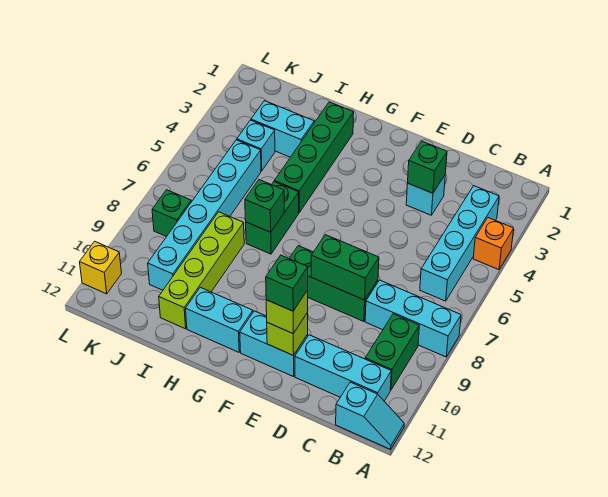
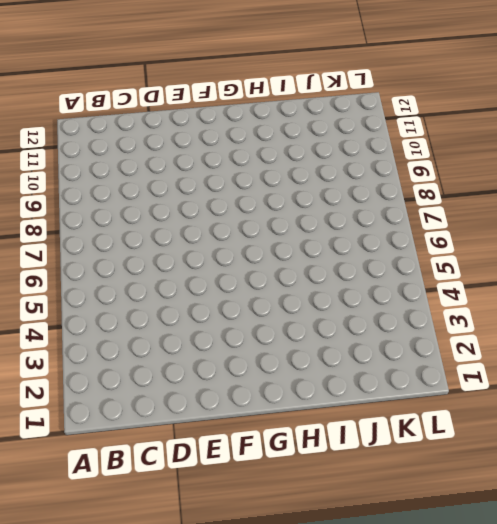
none -> orange 1x1 brick [473,218,514,270]
none -> cyan 1x3 brick [365,280,461,357]
none -> cyan 1x2 slope [336,382,404,449]

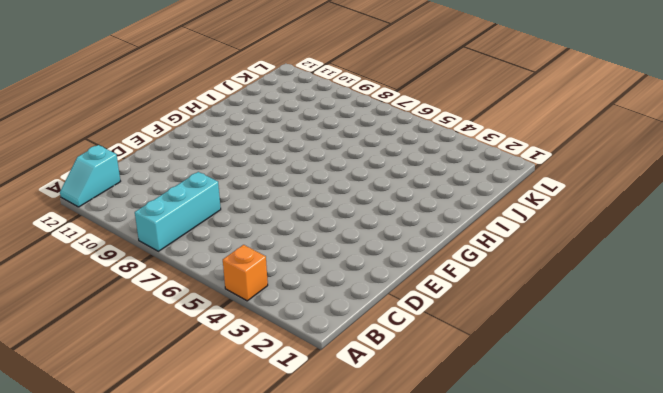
none -> cyan 1x4 brick [420,186,499,301]
none -> green 1x2 brick [365,314,419,390]
none -> cyan 1x3 brick [295,335,391,401]

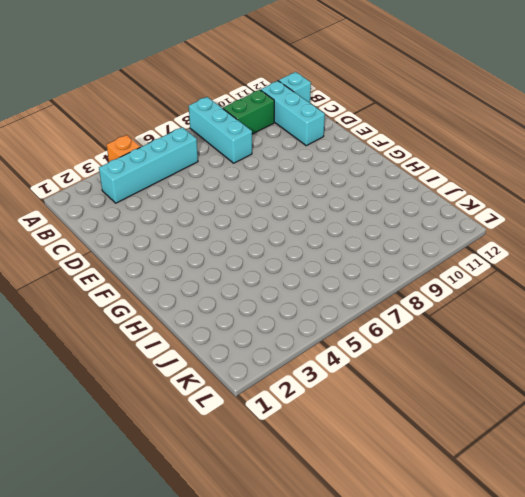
none -> cyan 1x1 brick [406,175,445,215]
none -> green 1x3 brick [289,246,378,321]
none -> cyan 1x2 brick [240,311,308,377]

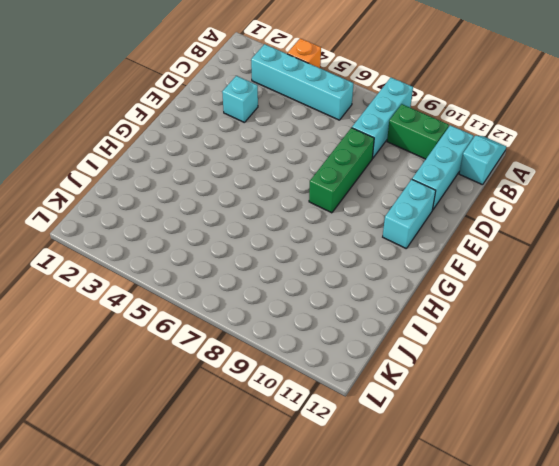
none -> cyan 1x2 brick [186,287,253,352]
none -> green 1x4 brick [274,102,354,212]
none -> green 1x2 brick [246,182,299,254]

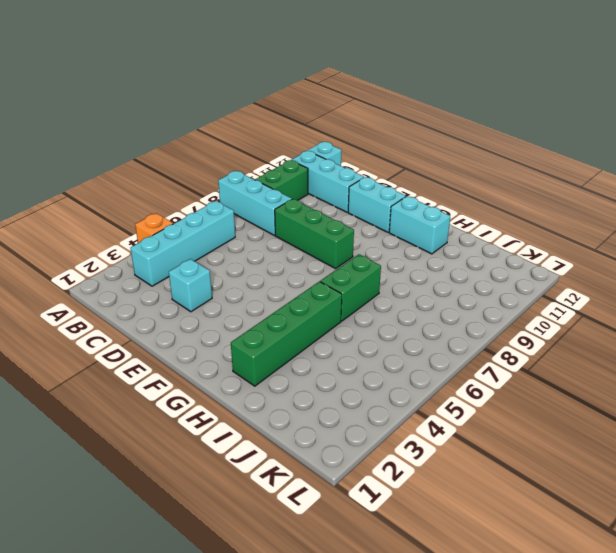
none -> cyan 1x2 brick [251,101,314,157]
none -> lime 1x4 brick [159,212,244,329]
none -> cyan 1x1 brick [237,120,275,171]

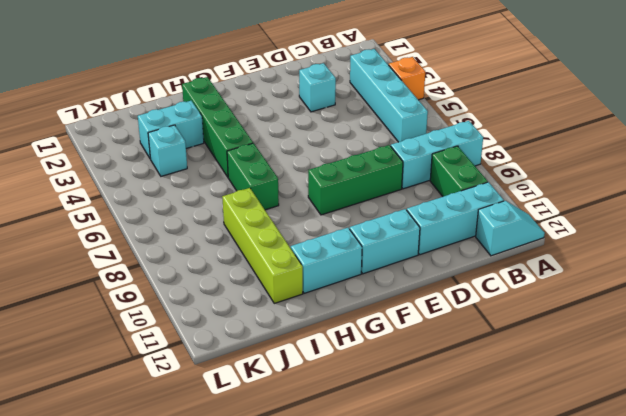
none -> cyan 1x6 brick [148,140,261,290]
none -> green 1x1 brick [152,190,191,237]
none -> yellow 1x1 brick [80,241,122,294]

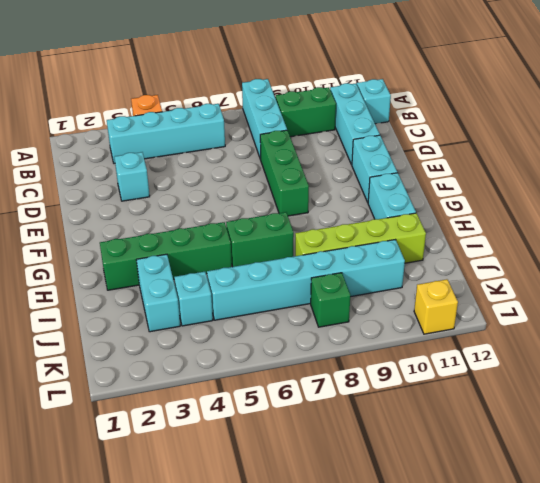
none -> green 1x1 brick [408,141,447,193]
none -> green 1x2 brick [311,235,379,300]
none -> lime 1x1 brick [267,313,308,356]

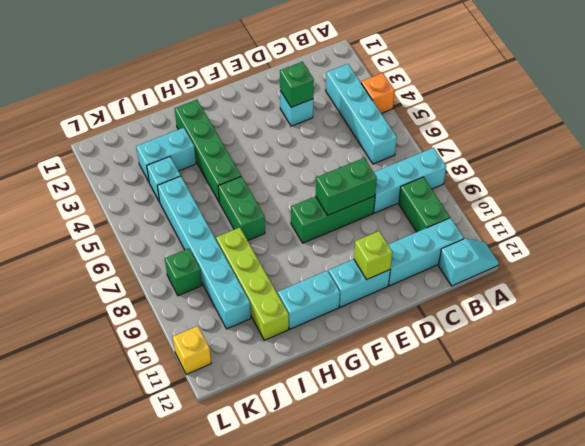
none -> green 1x1 brick [245,180,284,232]
none -> lime 1x1 brick [266,290,308,333]
none -> green 1x1 brick [266,255,308,311]

